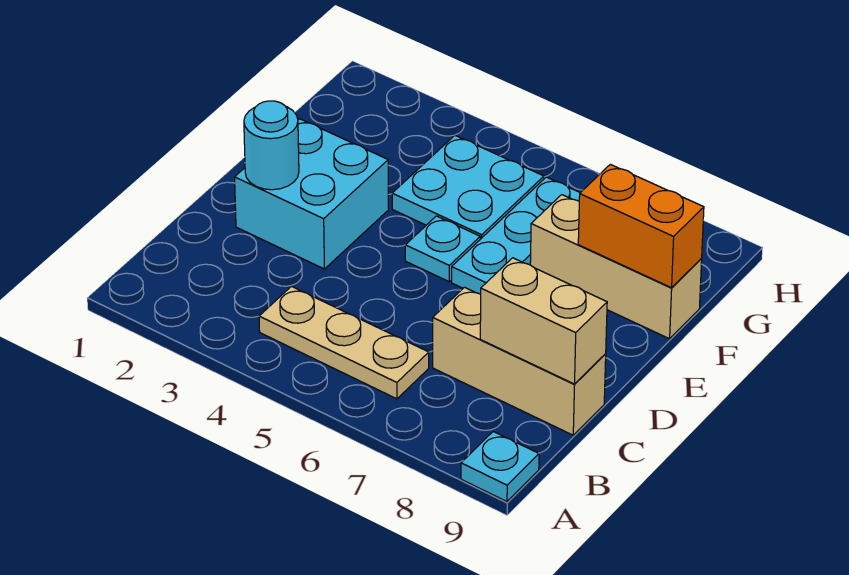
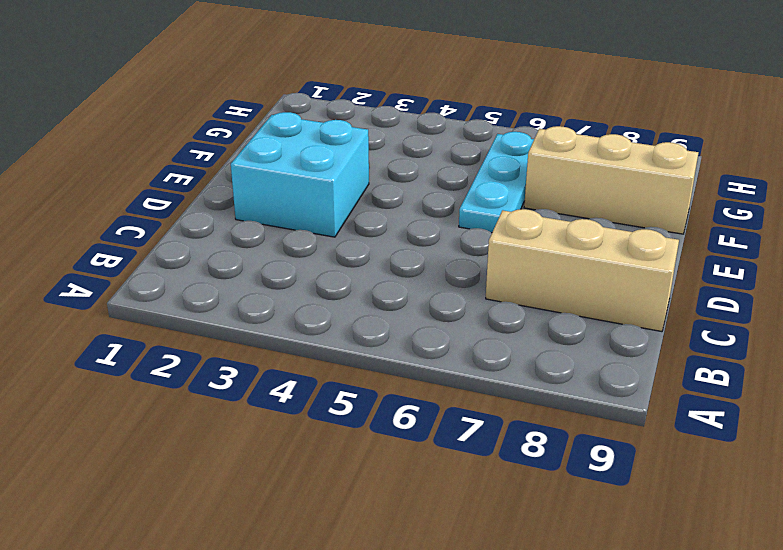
none -> cyan 1x1 plate [461,432,539,502]
none -> tan 1x3 plate [259,286,429,399]

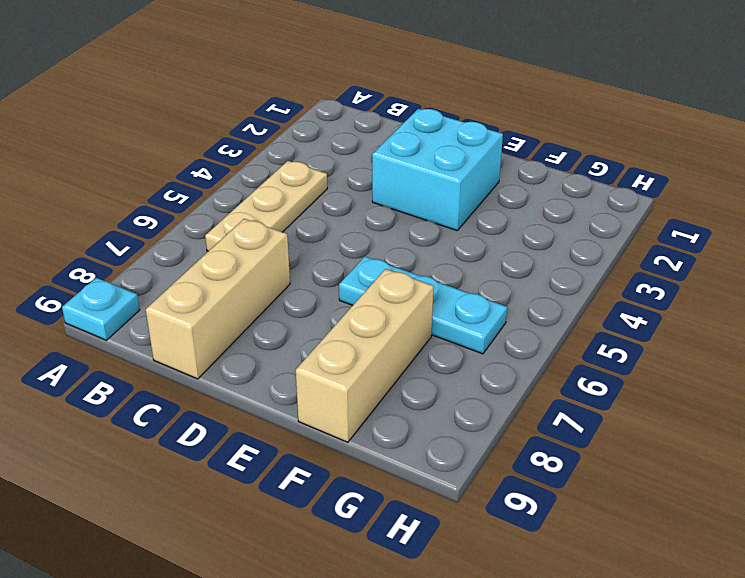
none -> cyan 1x1 plate [405,216,480,282]
none -> cyan 2x2 plate [392,136,544,239]

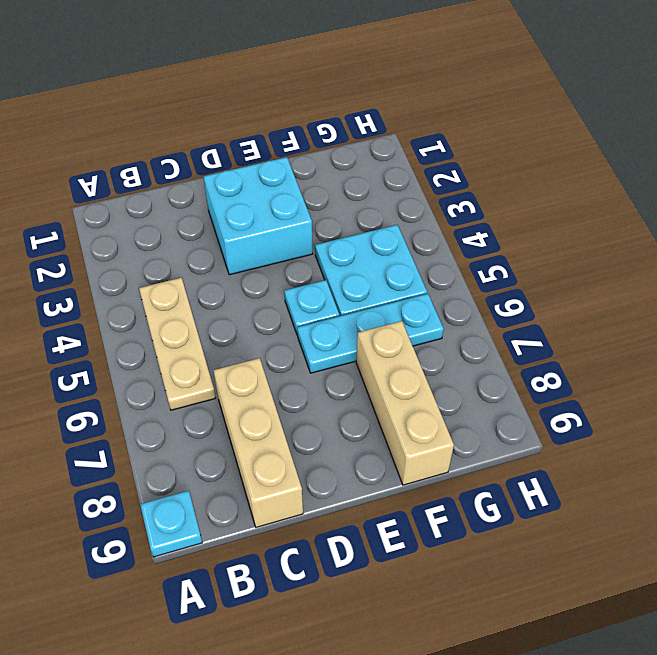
none -> tan 1x2 brick [480,258,607,384]
none -> cyan 1x1 round brick [244,101,299,190]

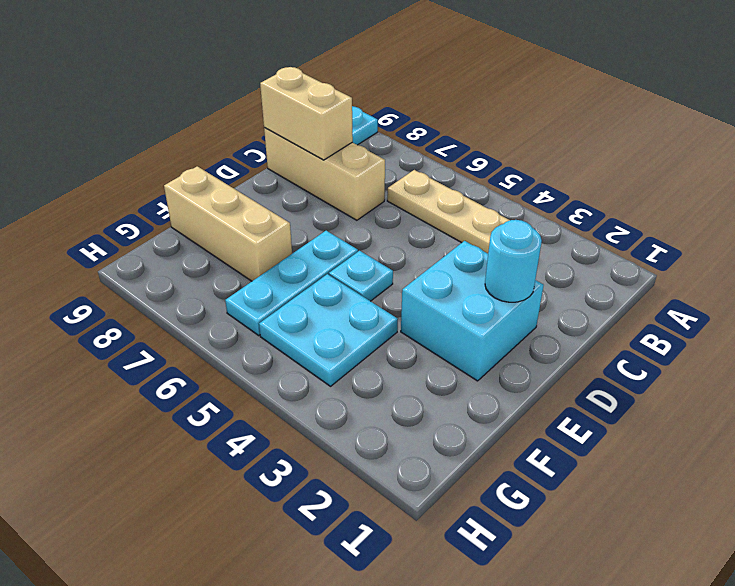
none -> orange 1x2 brick [578,164,704,288]

